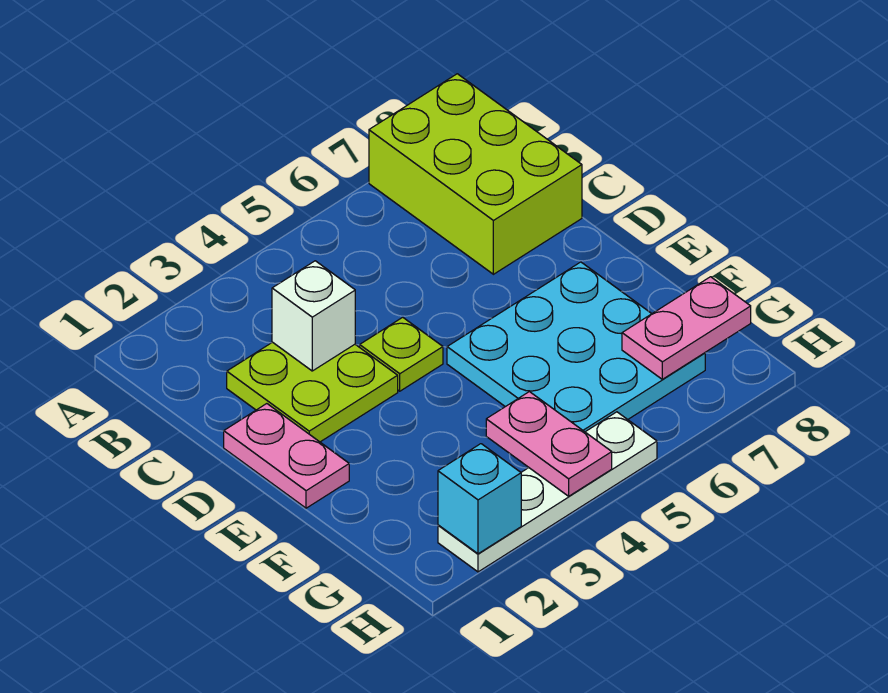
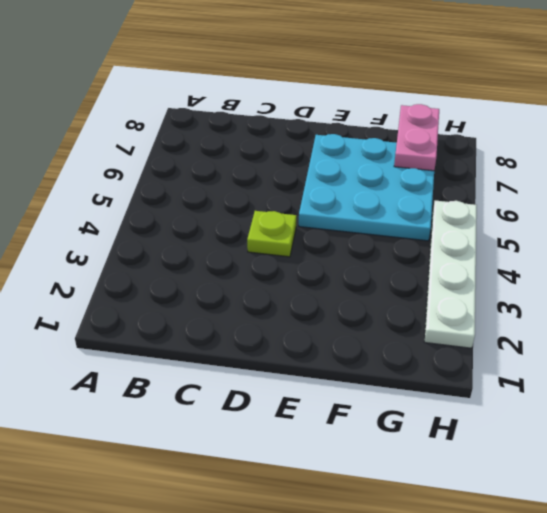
none -> lime 2x3 brick [369,74,582,274]
none -> lime 2x2 plate [227,342,398,442]

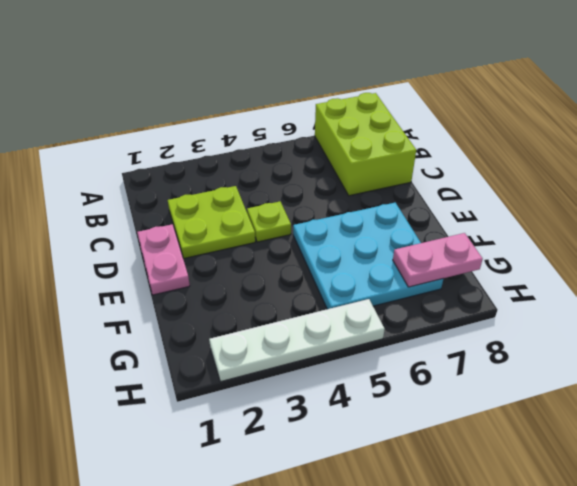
none -> white 1x1 brick [272,261,355,371]
none -> pink 1x2 plate [486,392,612,496]

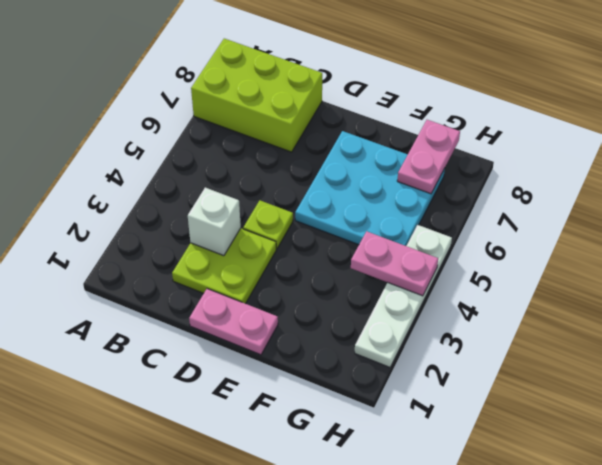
none -> cyan 1x1 brick [438,444,521,554]

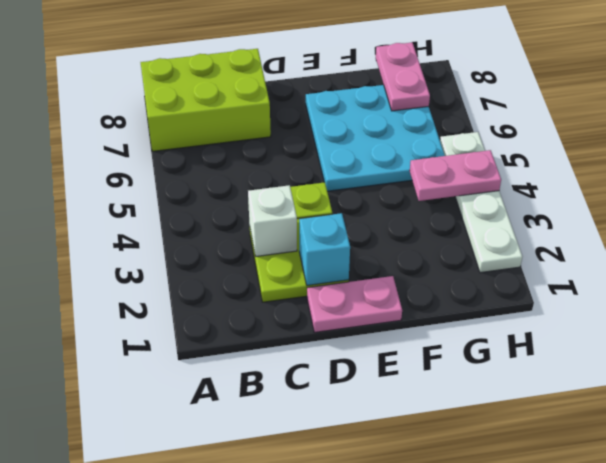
cyan 1x1 brick [299,213,350,286] -> cyan 1x1 brick moved to [438,444,521,554]

